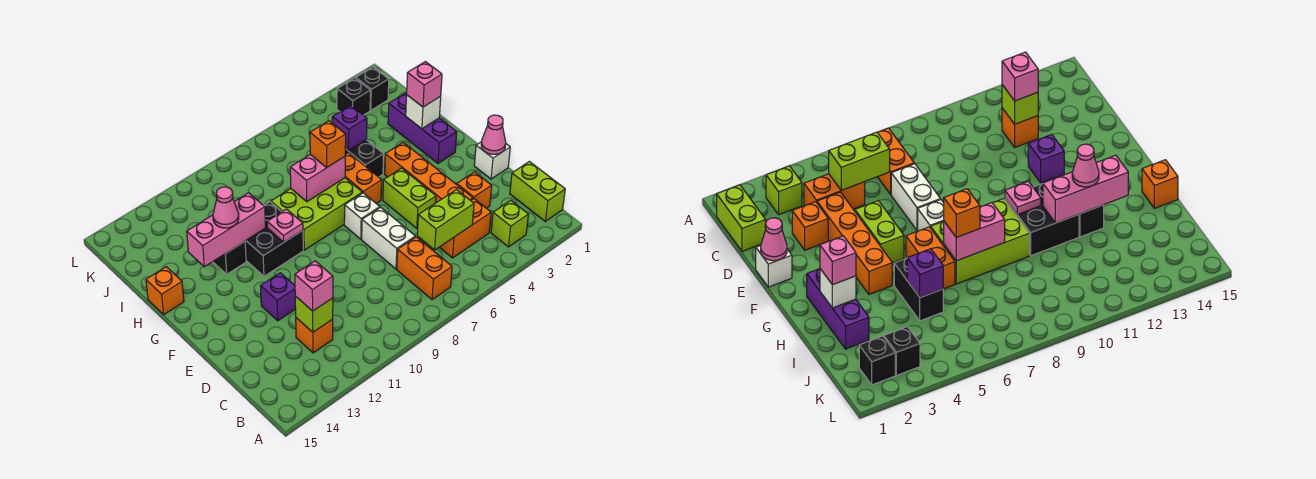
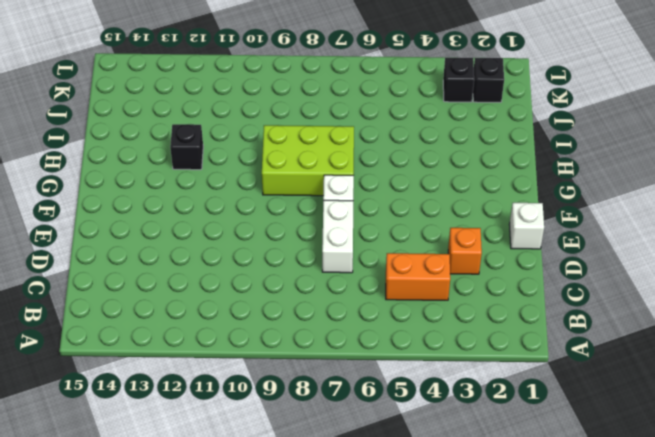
none -> lime 1x2 brick [510,161,565,221]
none -> lime 1x1 brick [491,201,529,247]
none -> orange 1x2 brick [397,237,452,300]
none -> orange 1x1 brick [296,318,333,353]

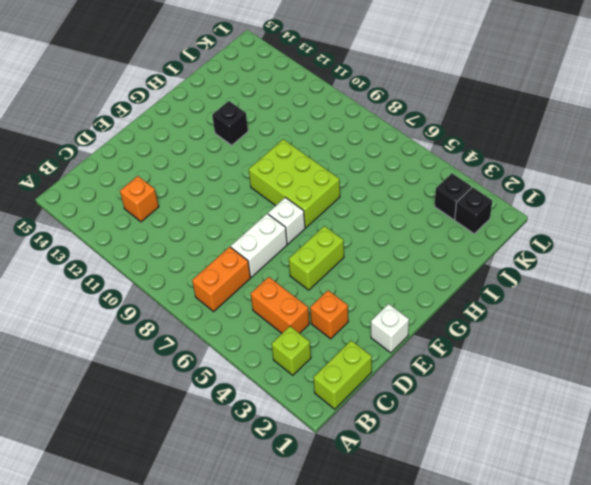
none -> orange 1x4 brick [385,142,473,203]
none -> purple 1x1 brick [261,273,296,321]
none -> purple 1x3 brick [388,93,457,163]
none -> orange 1x2 brick [345,153,382,204]

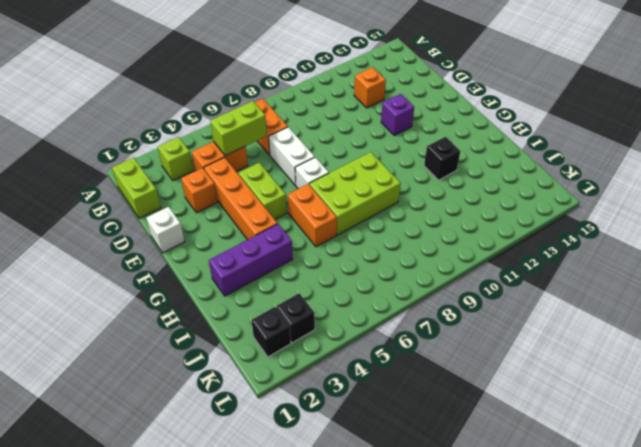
purple 1x3 brick [209,224,293,296] -> purple 1x3 brick turned to [388,93,457,163]
none -> black 2x2 brick [245,202,303,276]
none -> black 1x2 brick [345,140,384,177]
none -> orange 1x1 brick [146,267,184,315]
none -> lime 1x1 brick [295,296,333,332]

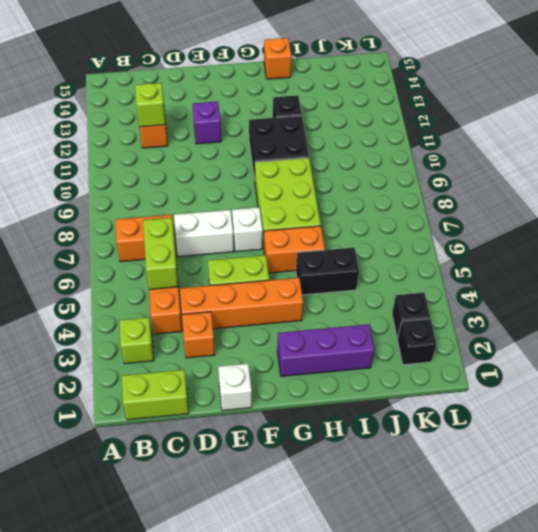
none -> pink 1x1 cone [481,115,506,154]
none -> pink 1x1 plate [267,209,303,242]
none -> white 1x1 brick [406,95,441,129]
none -> pink 1x2 brick [290,154,345,202]

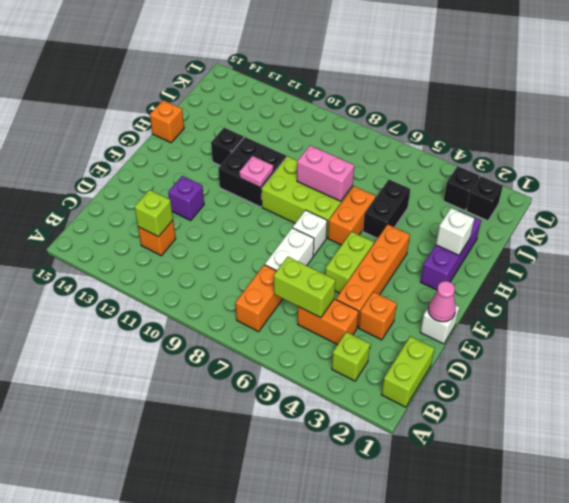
none -> pink 1x3 brick [187,193,266,267]
none -> purple 1x1 brick [332,105,367,151]
none -> pink 1x1 brick [295,261,333,311]
none -> pink 1x1 brick [406,62,442,107]

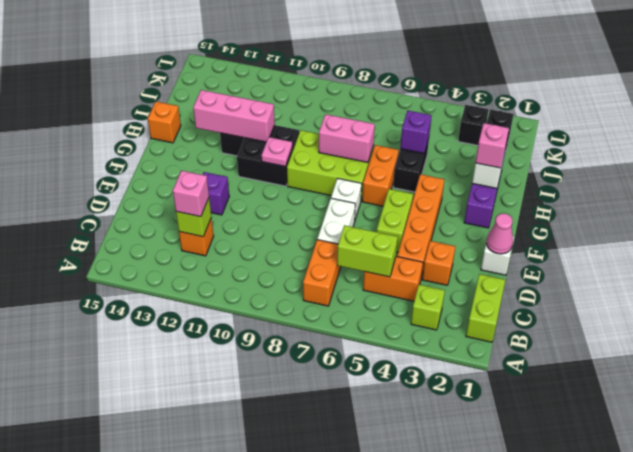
none -> orange 1x1 brick [310,121,346,167]
none -> pink 1x1 cone [213,187,239,228]

